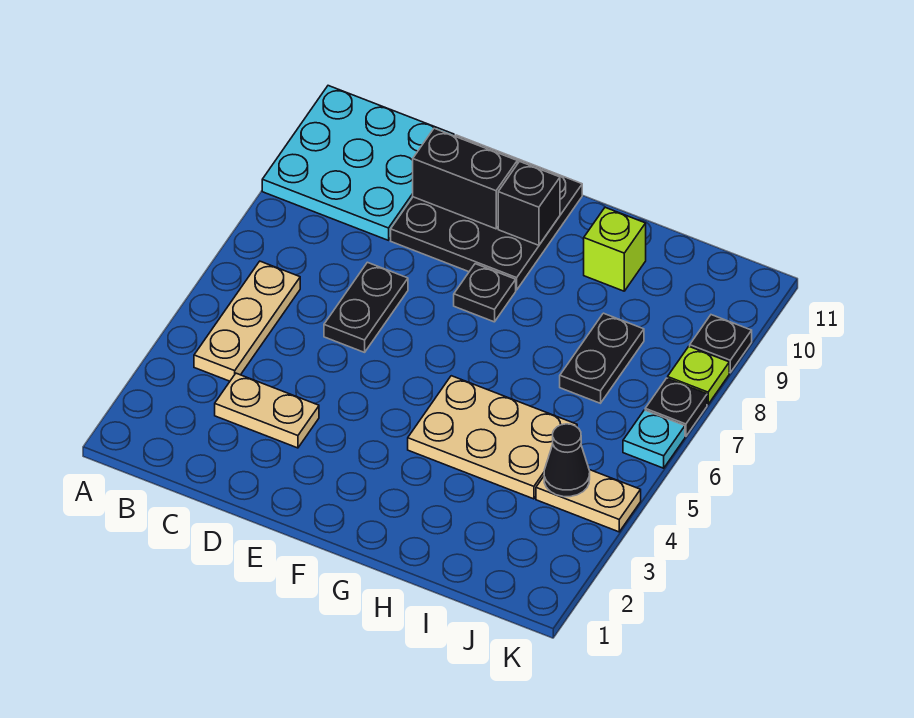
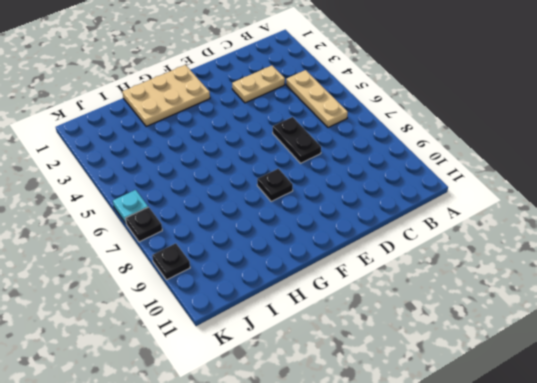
tan 2x3 plate [122,65,210,126] -> tan 2x3 plate moved to [408,376,577,499]
none -> cyan 3x3 plate [262,86,454,240]
none -> black 3x3 plate [391,135,582,290]
none -> lime 1x1 brick [584,207,646,291]

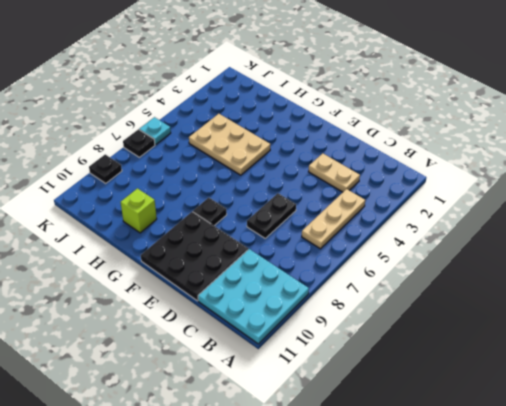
none -> black 1x2 plate [560,313,644,403]
none -> tan 1x2 plate [536,470,641,532]
none -> lime 1x1 plate [668,346,729,405]

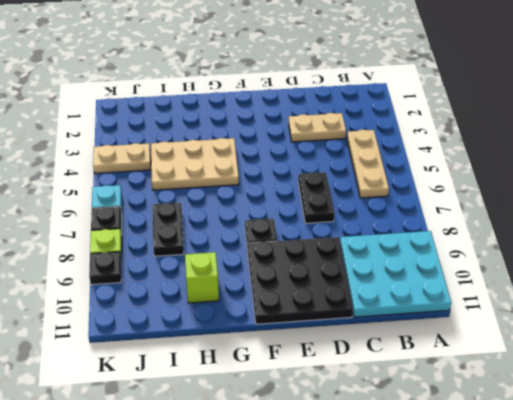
none -> black 1x2 brick [413,128,517,229]
none -> black 1x1 brick [498,161,560,245]
none -> black 1x1 cone [544,424,590,497]

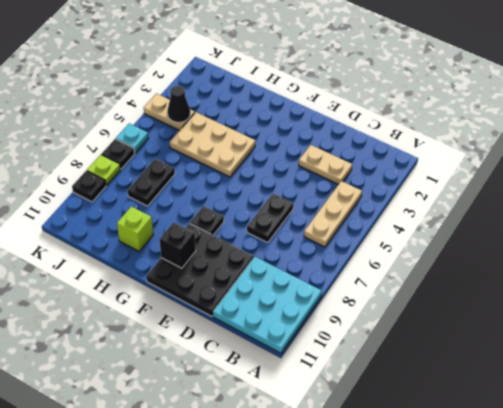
none -> black 1x2 brick [413,128,517,229]

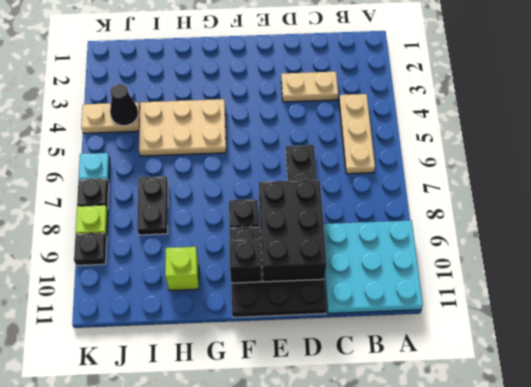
black 2x3 brick [259,180,327,282] -> black 1x2 brick [413,128,517,229]

